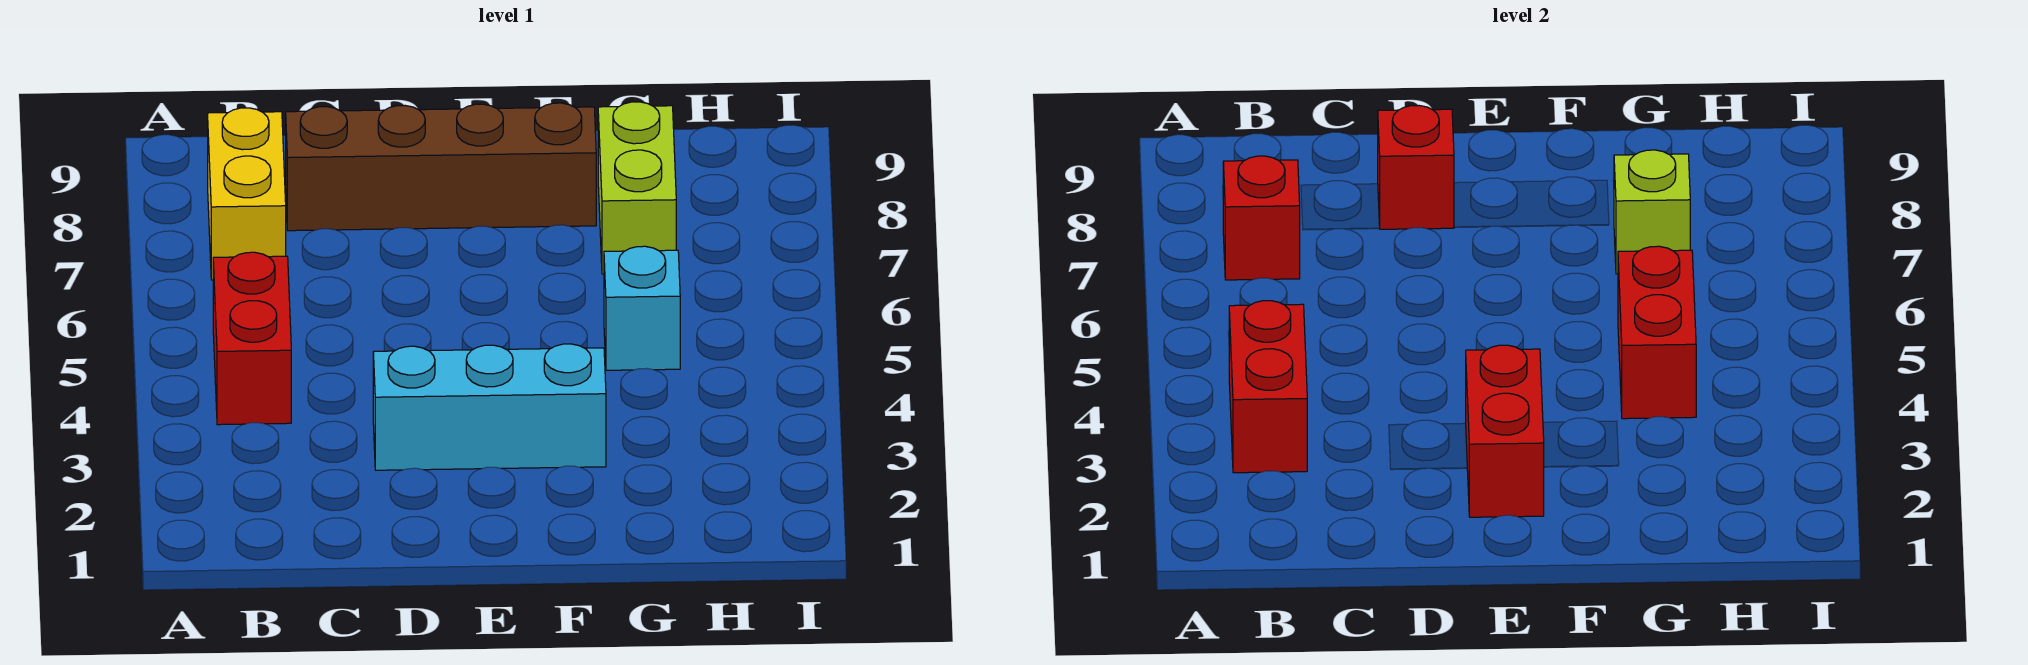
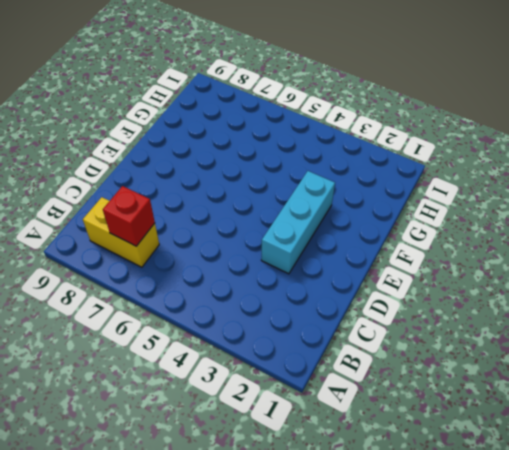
none -> red 1x2 brick [213,252,291,425]
none -> brown 1x4 brick [286,103,596,231]
none -> cyan 1x1 brick [604,246,680,370]

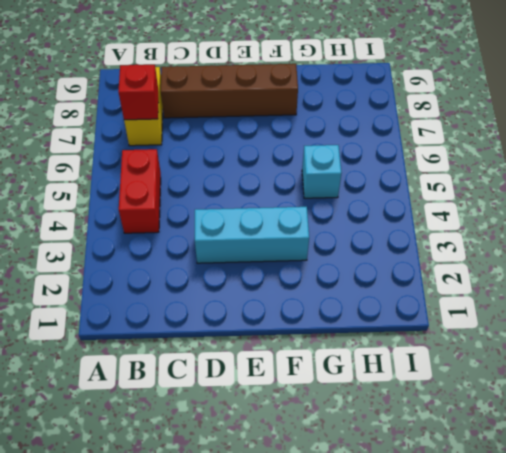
none -> lime 1x2 brick [598,102,676,274]
none -> red 1x2 brick [1229,301,1307,473]
none -> red 1x1 brick [1378,106,1454,229]

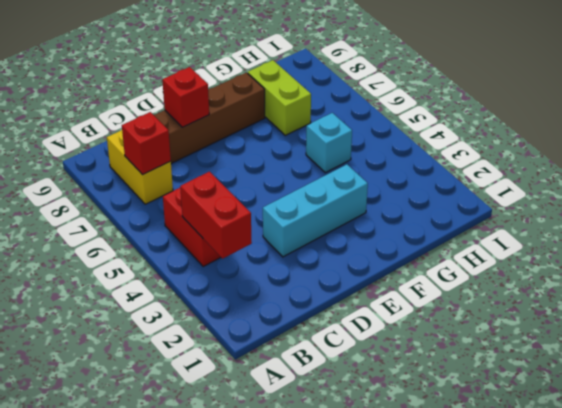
none -> red 1x2 brick [1466,345,1544,517]
none -> red 1x2 brick [1618,246,1696,419]
none -> lime 1x1 brick [1614,150,1690,274]

